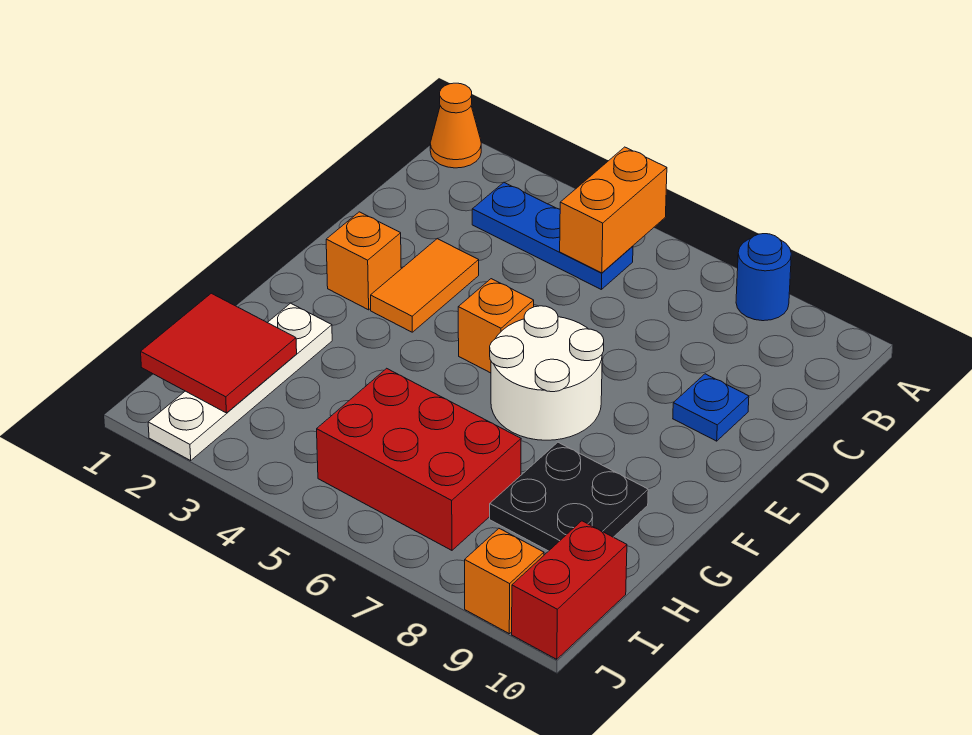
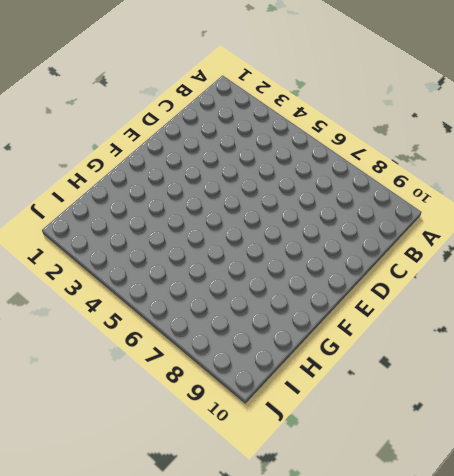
none -> orange 1x1 cone [430,83,481,168]
none -> blue 1x1 round brick [736,234,791,321]
none -> blue 1x3 plate [472,182,633,290]

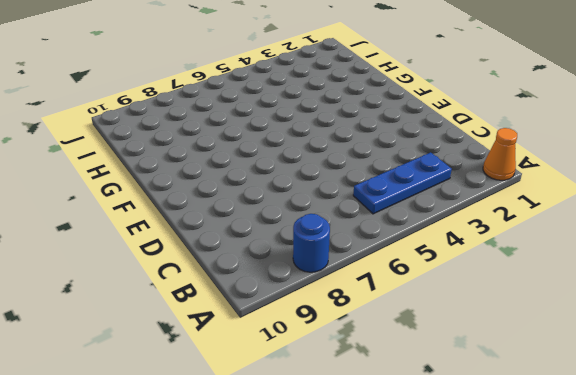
none -> orange 1x2 tile [371,239,479,332]
none -> blue 1x1 plate [673,374,749,441]
none -> orange 1x1 brick [326,212,401,310]

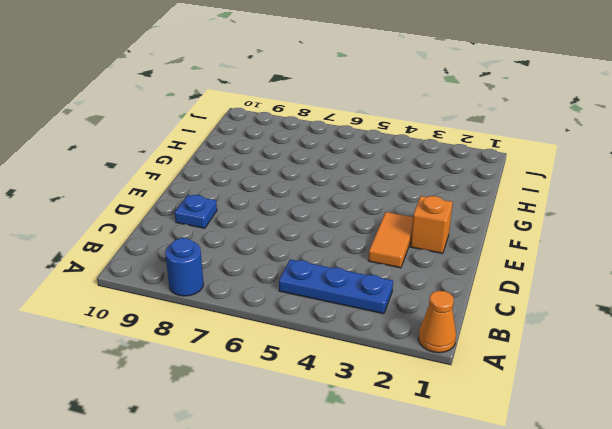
none -> orange 1x1 brick [458,279,534,373]
none -> white 2x2 round brick [490,306,604,440]
none -> white 1x4 plate [148,303,332,460]

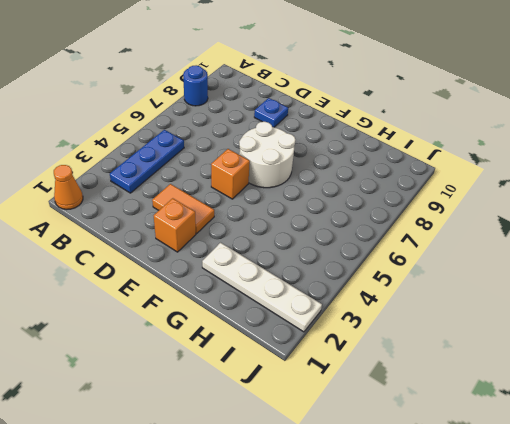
none -> black 2x2 plate [490,442,648,551]
none -> red 2x3 brick [317,368,521,550]
none -> red 1x2 brick [512,521,627,659]

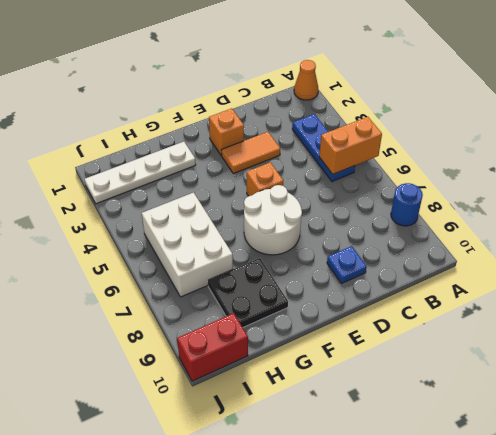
white 2x3 brick [142,193,233,297] -> red 2x3 brick [317,368,521,550]
none -> orange 1x1 brick [465,529,544,634]
none -> red 2x2 tile [141,293,297,413]

